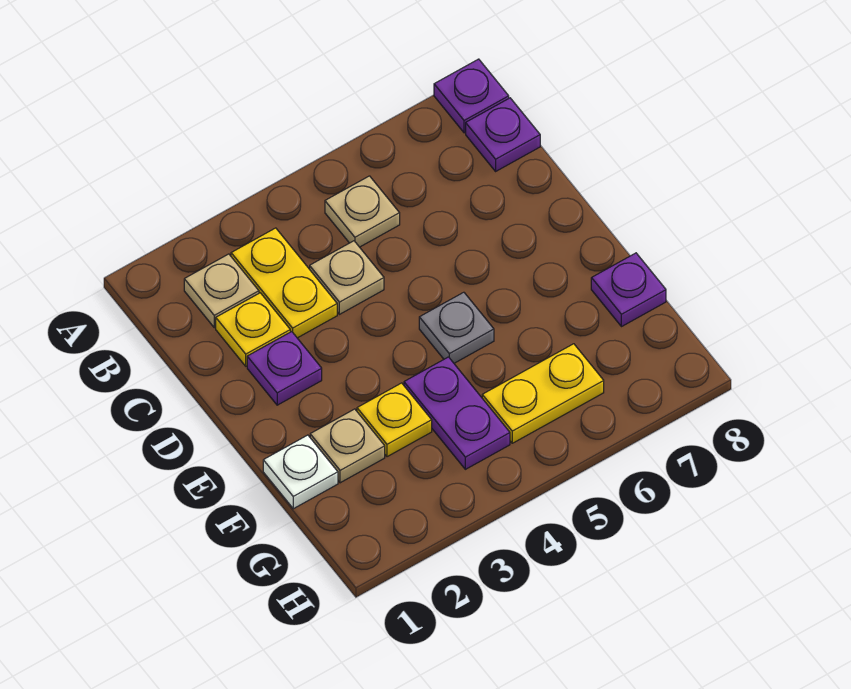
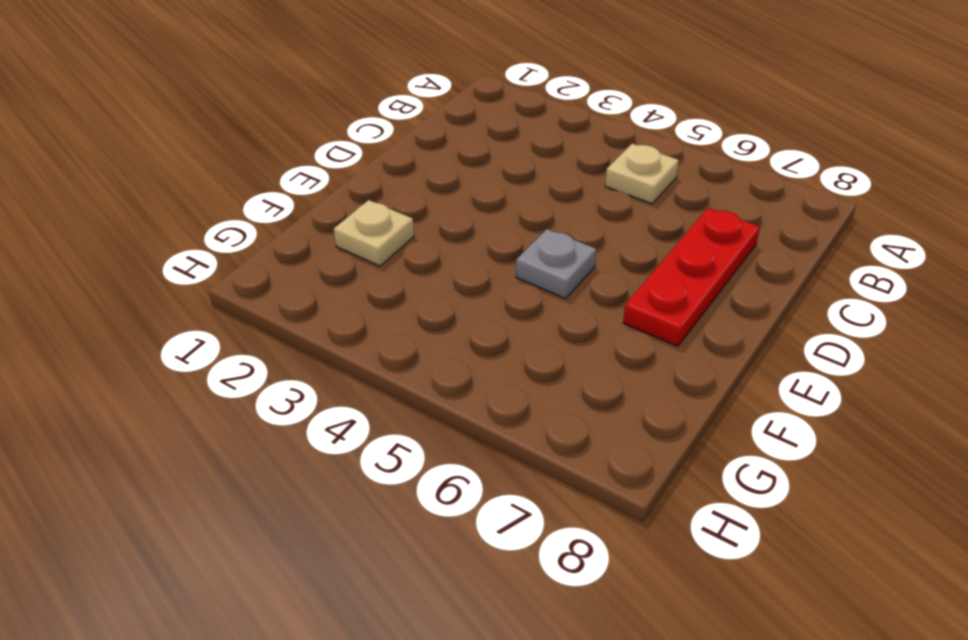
red 1x3 plate [623,208,760,346] -> none
none -> purple 1x1 plate [434,59,509,133]
none -> tan 1x1 plate [184,254,259,328]
none -> yellow 1x2 plate [231,228,337,338]

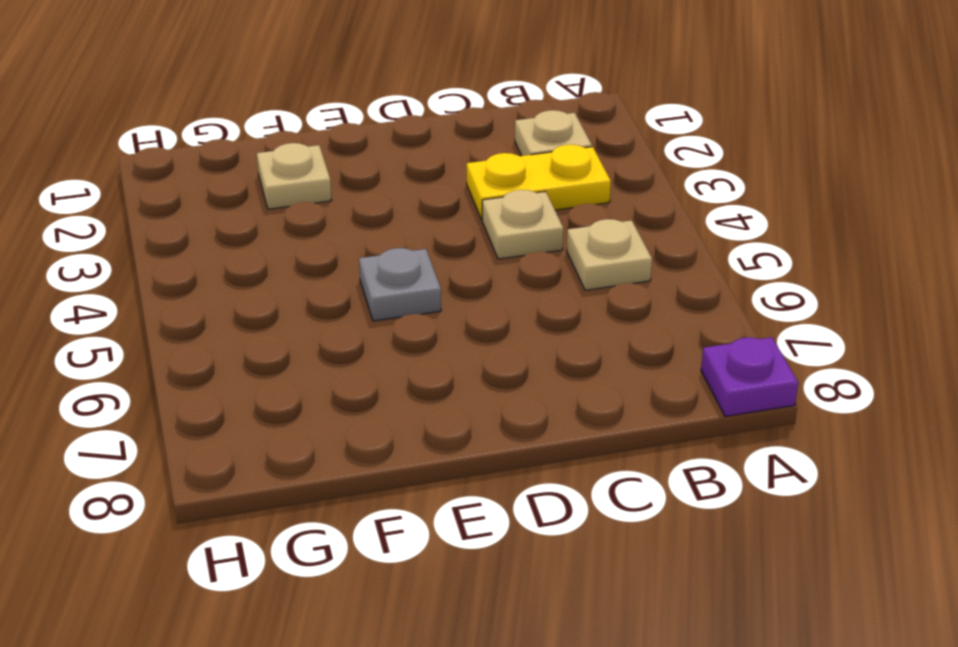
none -> purple 1x1 plate [466,98,540,171]
none -> yellow 1x1 plate [216,293,290,366]
none -> purple 1x1 plate [247,332,322,405]

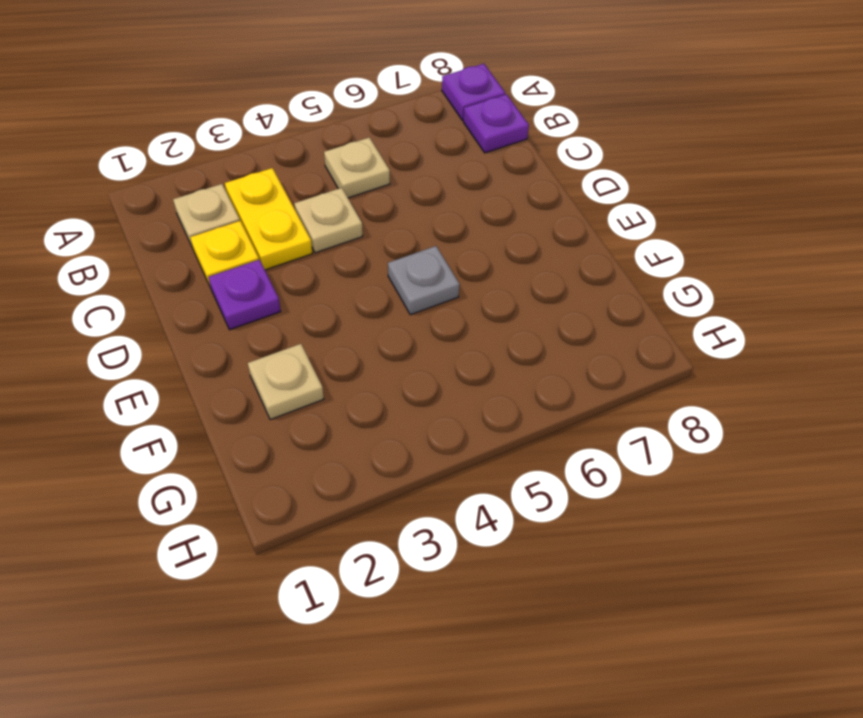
none -> white 1x1 plate [263,435,338,509]
none -> yellow 1x1 plate [357,383,432,457]
none -> purple 1x2 plate [404,357,510,469]

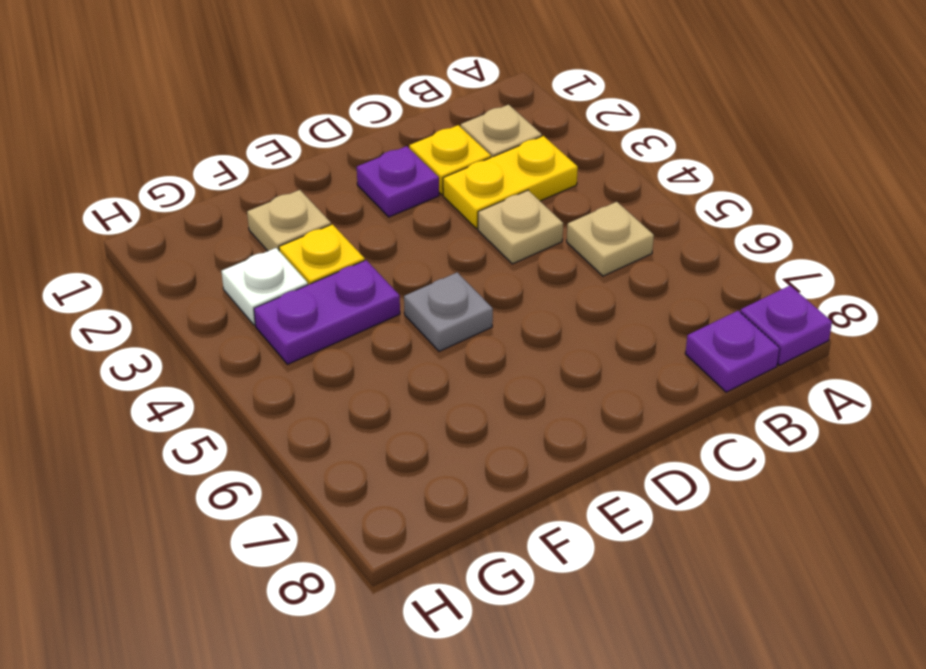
white 1x1 plate [222,248,308,325] -> white 1x1 plate moved to [263,435,338,509]
none -> purple 1x1 plate [591,253,666,327]
none -> yellow 1x2 plate [482,344,604,443]

